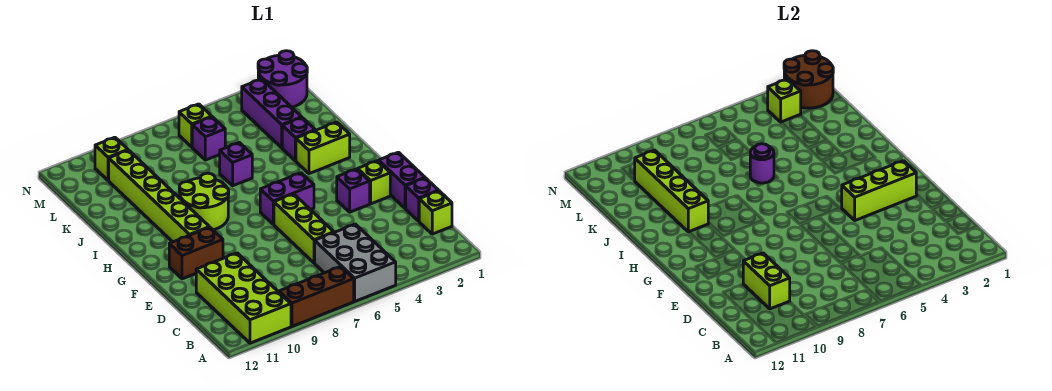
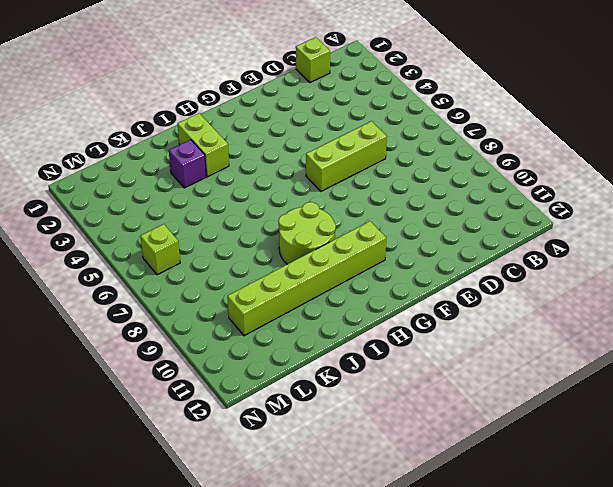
none -> grey 2x3 brick [315,224,396,301]
none -> brown 1x3 brick [279,267,354,326]
none -> lime 2x4 brick [196,253,291,343]

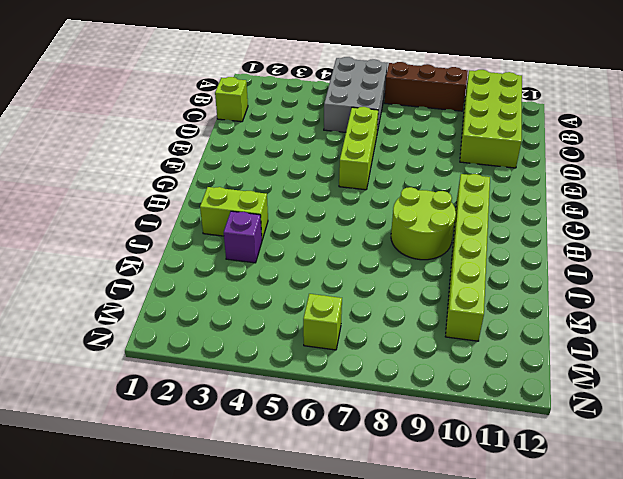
none -> purple 1x1 brick [406,178,439,221]
none -> purple 1x2 brick [379,152,425,208]
none -> lime 1x1 brick [358,161,390,204]

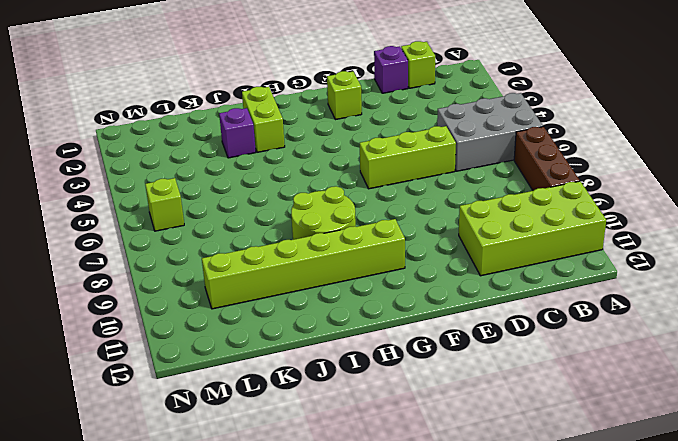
none -> purple 1x2 brick [379,152,425,208]
none -> purple 1x1 brick [337,169,370,212]
none -> brown 1x2 brick [169,227,223,279]

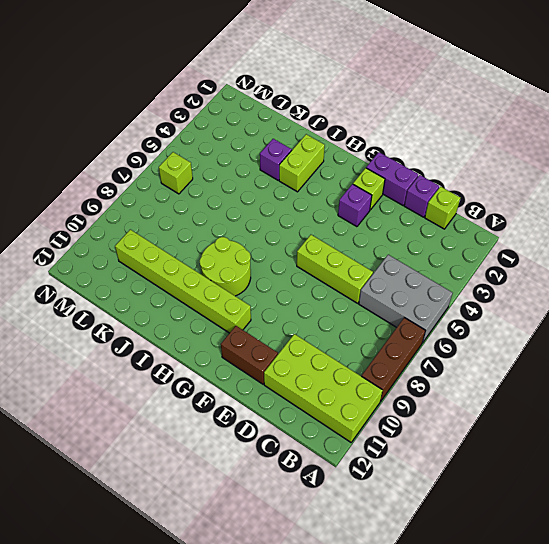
brown 1x2 brick [221,326,278,384] -> brown 1x2 brick turned to [169,227,223,279]
none -> purple 1x2 brick [260,173,314,224]
none -> purple 1x1 brick [220,143,252,186]
none -> purple 1x3 brick [242,79,302,148]

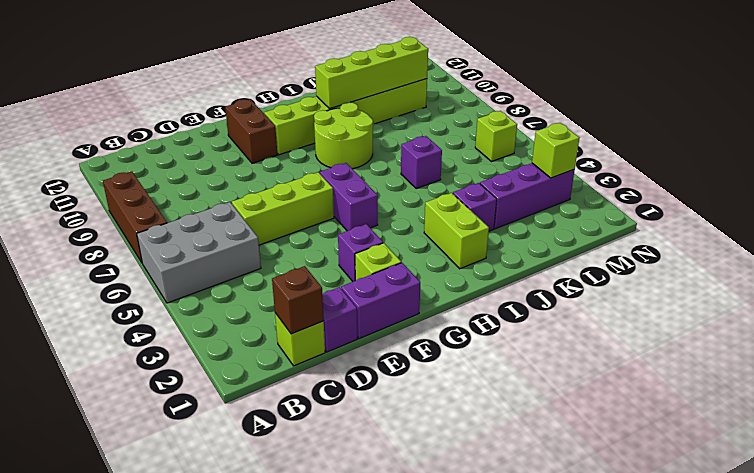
brown 1x1 brick [272,266,324,334] -> none
none -> lime 2x4 brick [196,253,291,343]
none -> purple 1x1 brick [192,117,225,160]
none -> purple 2x2 round brick [258,51,307,107]

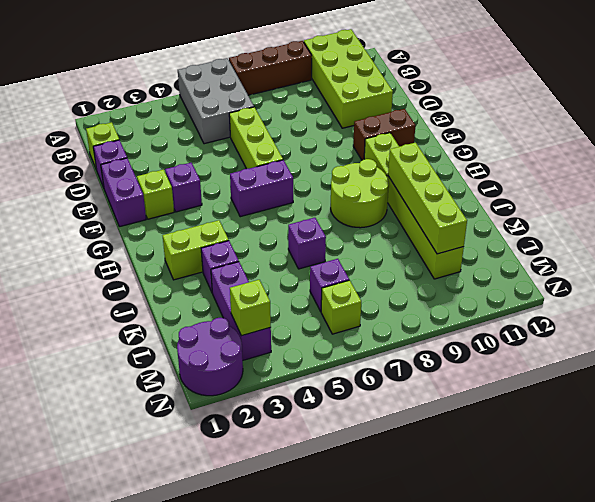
none -> lime 1x1 brick [95,137,128,181]
none -> lime 1x2 brick [743,253,790,309]
none -> lime 1x3 brick [842,161,916,220]

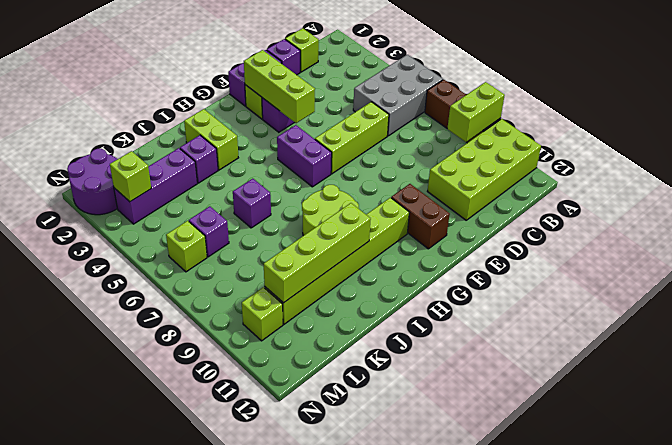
lime 1x2 brick [447,82,505,142] -> lime 1x2 brick moved to [743,253,790,309]
none -> purple 1x1 round brick [750,144,774,183]
none -> brown 2x2 round brick [784,51,833,108]

